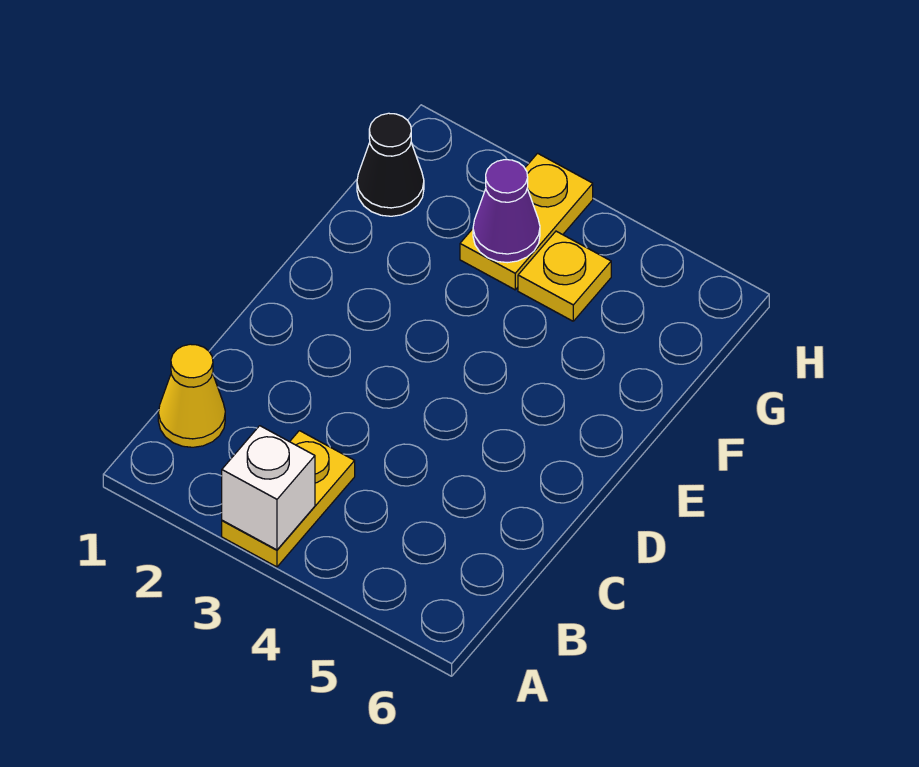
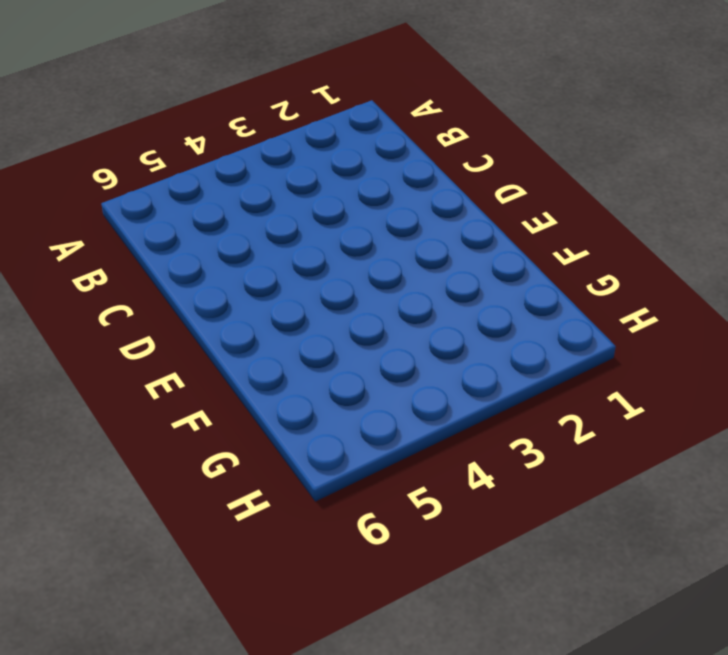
none -> yellow 1x2 plate [222,431,355,567]
none -> yellow 1x1 cone [158,344,225,447]

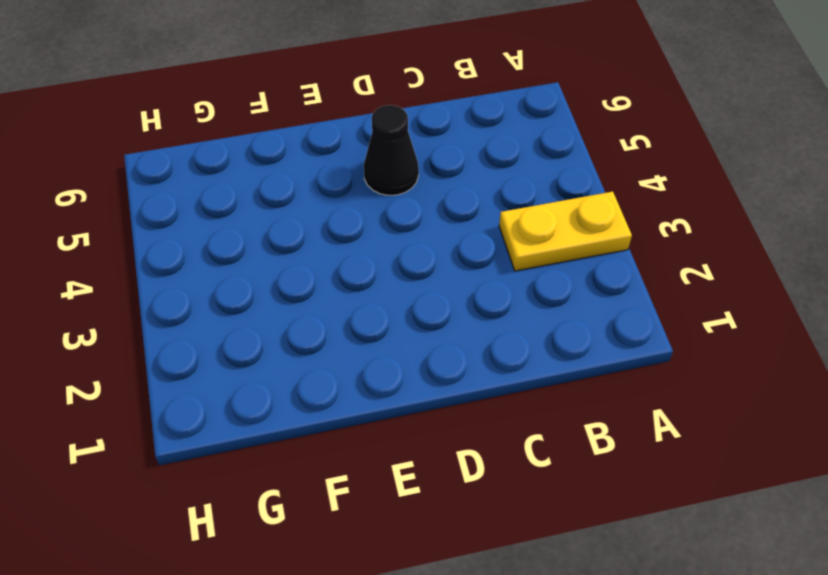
black 1x1 cone [364,105,419,195] -> black 1x1 cone moved to [357,113,424,216]
none -> yellow 1x1 cone [158,344,225,447]
none -> yellow 1x2 plate [460,153,593,290]

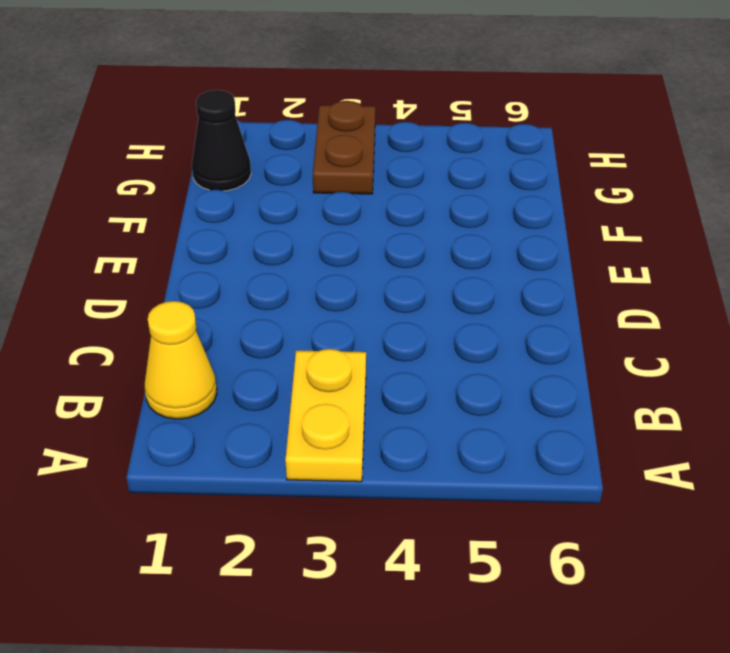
brown 1x2 plate [313,101,375,194] -> yellow 1x2 plate [460,153,593,290]
none -> yellow 1x1 plate [518,231,611,321]
none -> white 1x1 brick [222,426,315,550]

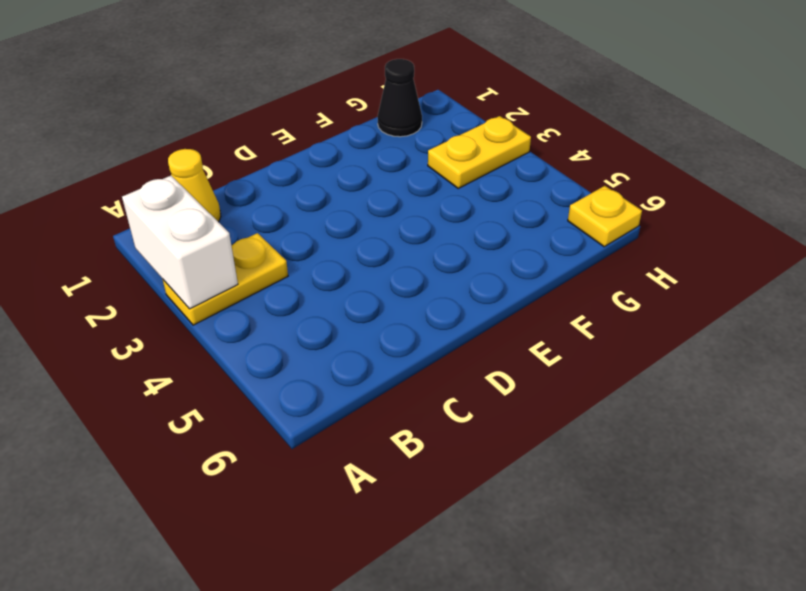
white 1x2 brick [122,176,238,309] -> white 1x1 brick [222,426,315,550]
yellow 1x1 plate [568,186,642,247] -> yellow 1x1 plate moved to [518,231,611,321]
none -> purple 1x1 cone [473,160,540,263]

